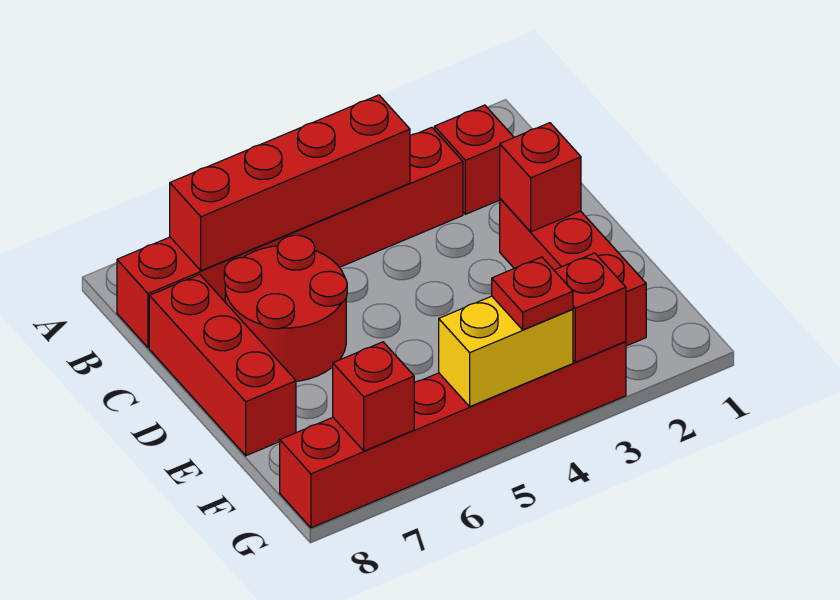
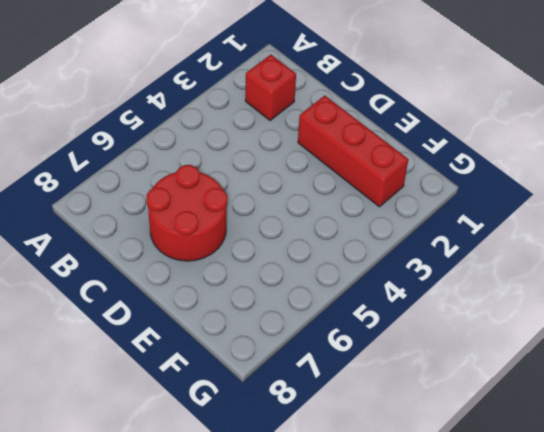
none -> red 1x6 brick [117,127,463,348]
none -> red 1x3 brick [149,274,296,456]
none -> red 1x6 brick [280,341,626,528]

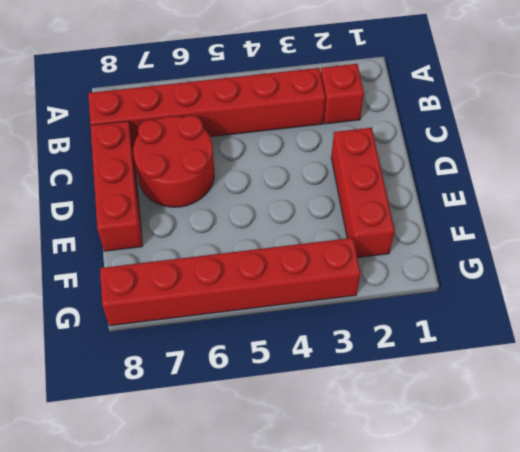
none -> red 1x4 brick [170,95,410,271]
none -> red 1x1 brick [500,123,581,232]
none -> red 1x1 brick [554,253,626,362]

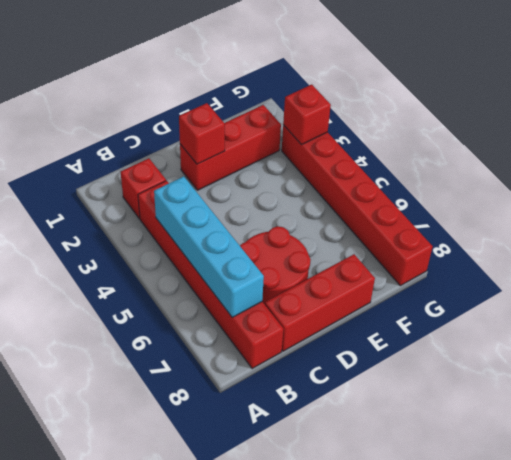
cyan 1x4 brick [154,176,264,317] -> red 1x4 brick [170,95,410,271]
none -> yellow 1x2 brick [439,296,573,406]
none -> red 1x1 brick [333,342,414,451]
none -> red 1x1 plate [492,257,573,330]

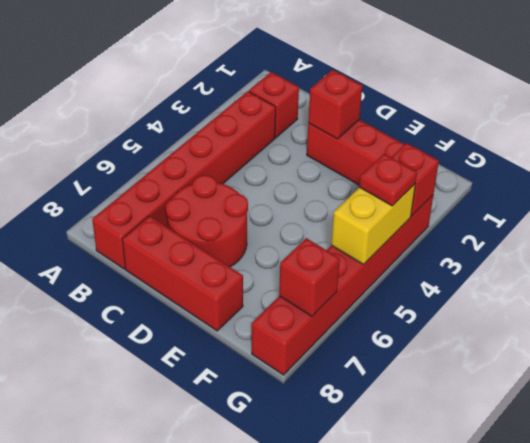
none -> red 1x4 brick [170,95,410,271]

